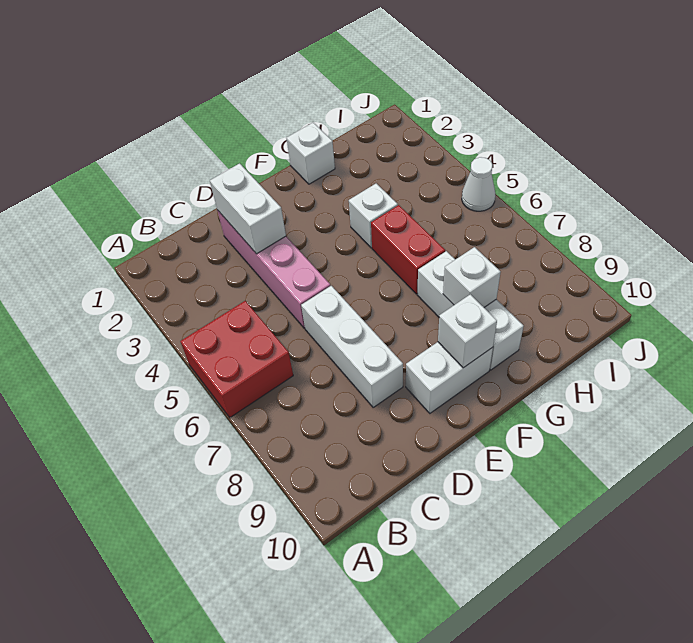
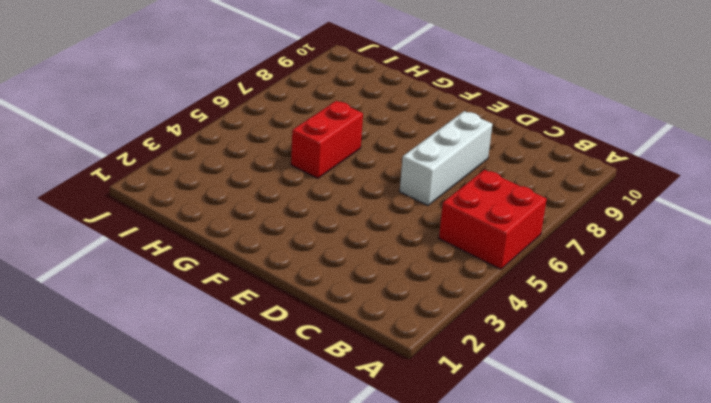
none -> pink 1x4 brick [217,210,330,328]
none -> white 1x2 brick [406,342,493,413]
none -> white 1x1 brick [286,123,335,184]

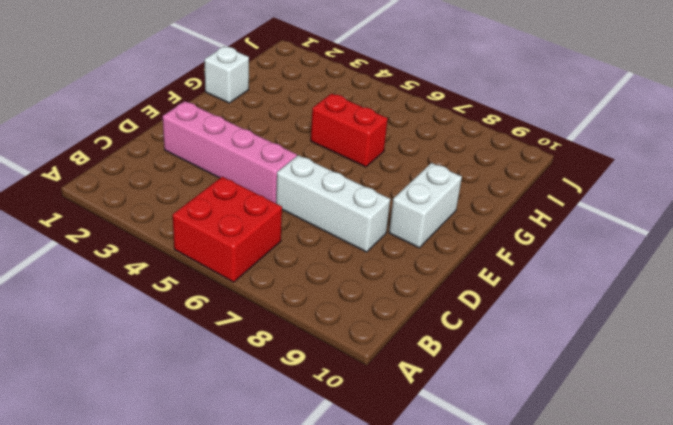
none -> white 1x1 brick [349,183,398,248]
none -> white 1x3 brick [417,251,524,370]
none -> white 1x1 cone [462,157,495,211]

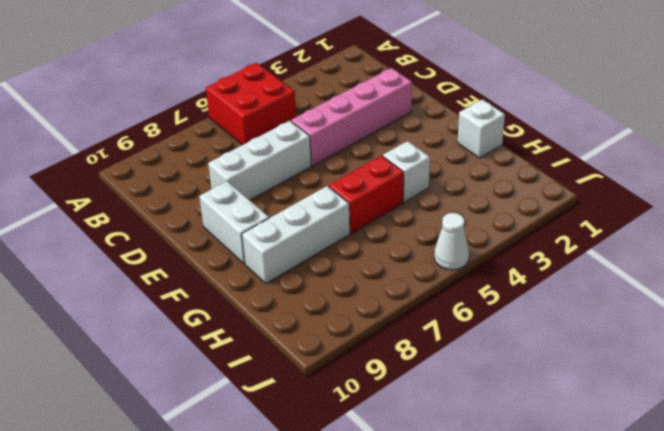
none -> white 1x2 brick [210,163,286,254]
none -> white 1x1 brick [438,294,497,368]
none -> white 1x1 brick [443,247,501,307]

